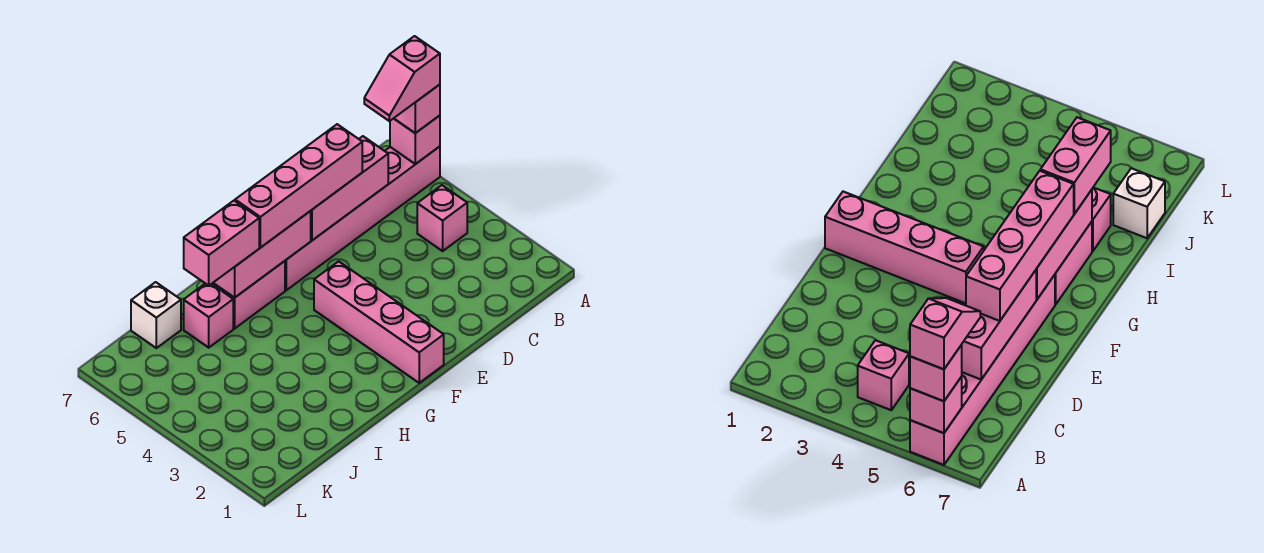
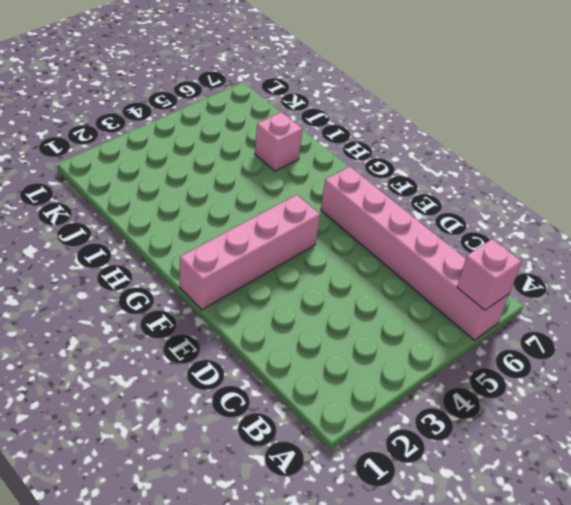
none -> pink 1x1 brick [417,185,467,251]
none -> pink 1x2 brick [212,261,285,328]
none -> white 1x1 brick [131,282,181,348]

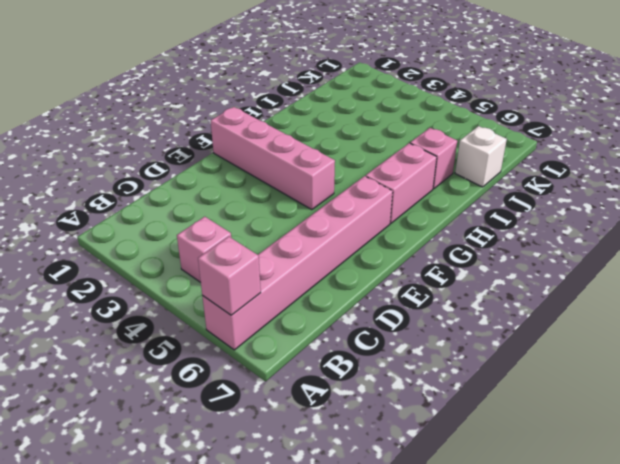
none -> pink 1x3 brick [311,136,388,240]
none -> pink 1x3 brick [213,211,311,298]
none -> pink 1x1 brick [394,85,440,133]

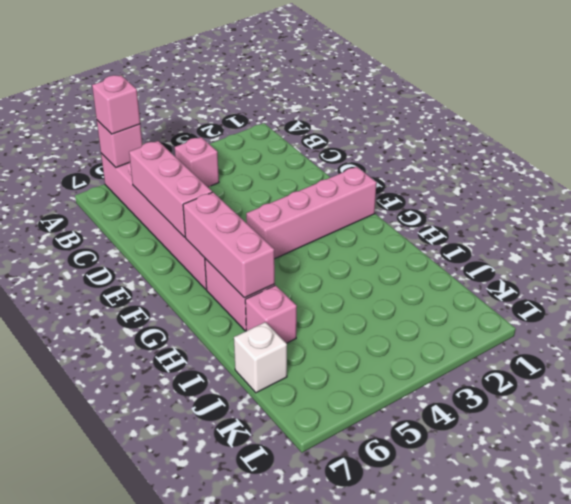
none -> pink 1x4 brick [235,124,362,248]
none -> pink 1x2 brick [184,201,259,286]
none -> pink 1x2 slope [364,36,440,121]

